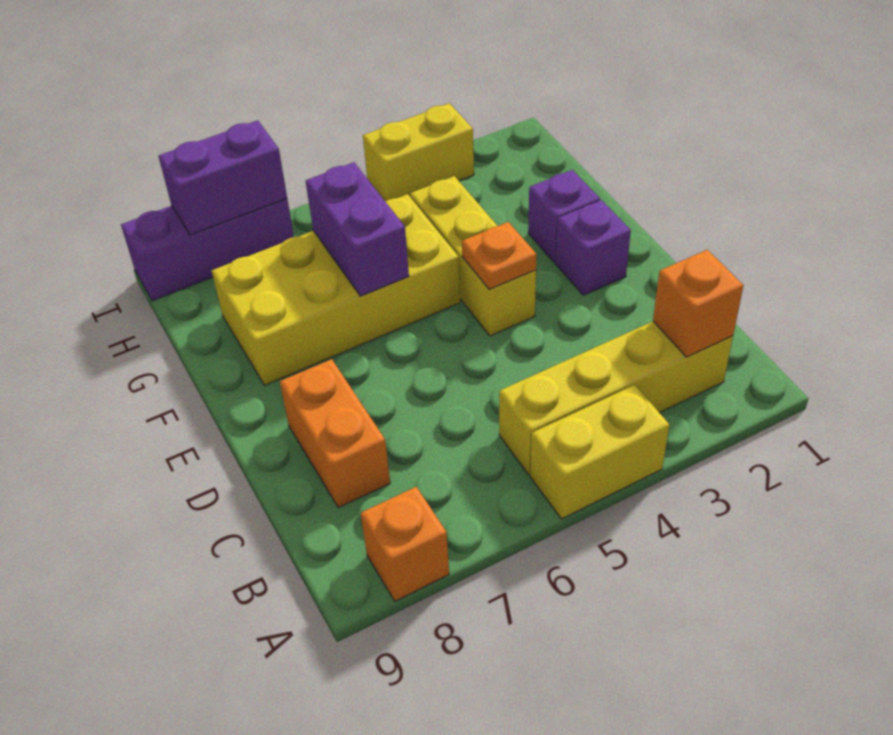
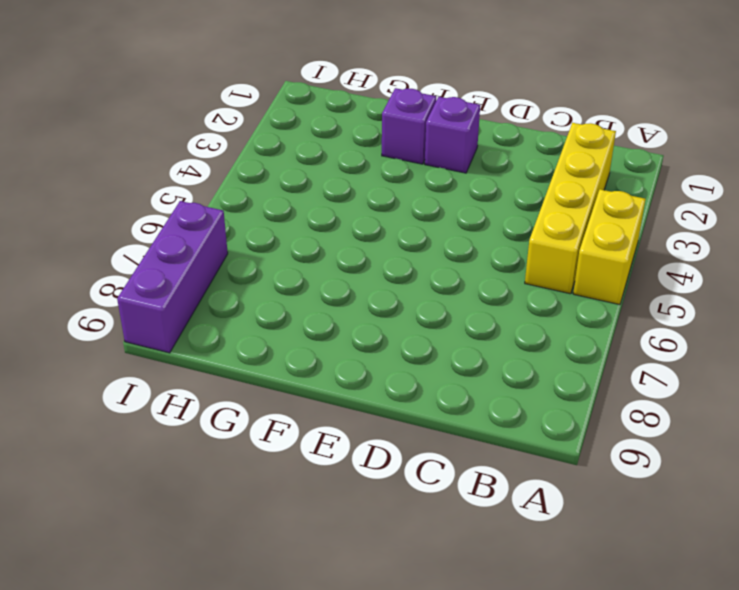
none -> orange 1x1 brick [361,487,449,601]
none -> orange 1x2 brick [280,359,390,508]
none -> yellow 1x3 brick [410,176,536,336]

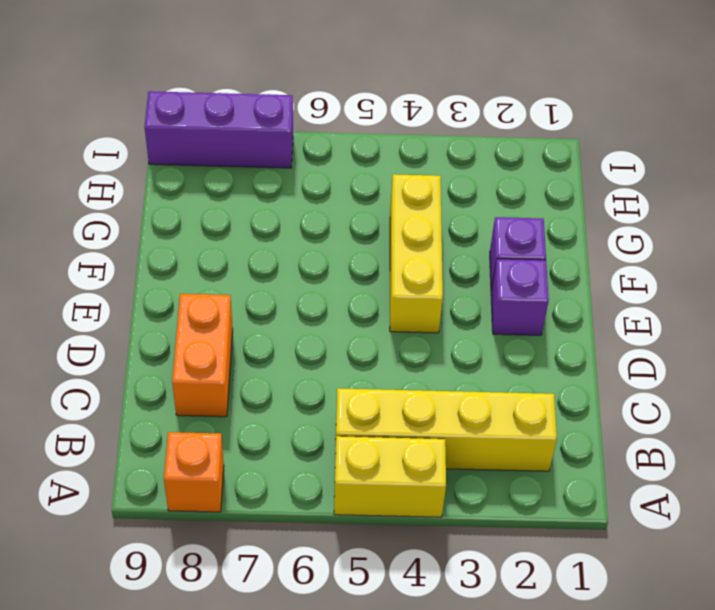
none -> yellow 2x4 brick [212,194,460,385]
none -> yellow 1x2 brick [363,103,474,201]
none -> orange 1x1 brick [653,250,743,357]

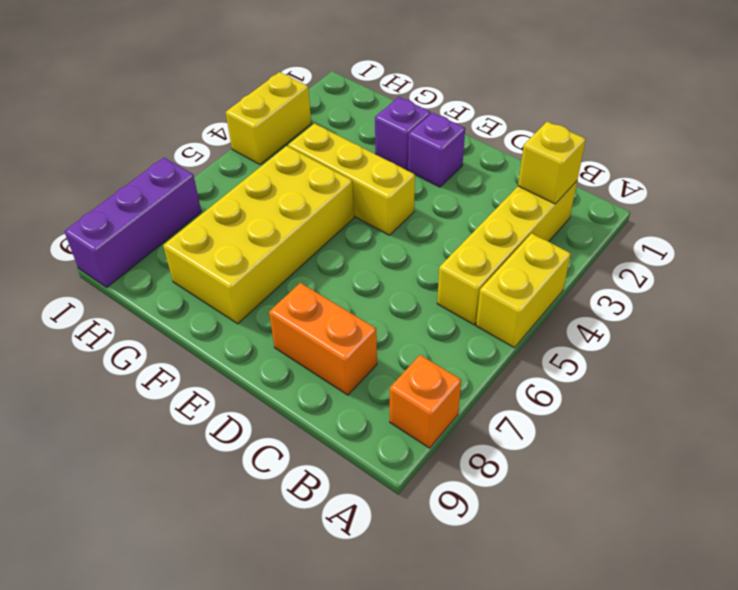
yellow 1x1 brick [518,122,586,204] -> orange 1x1 brick [653,250,743,357]
none -> orange 1x1 plate [462,222,536,289]
none -> purple 1x2 brick [306,162,409,296]
none -> purple 1x2 brick [159,120,287,235]

